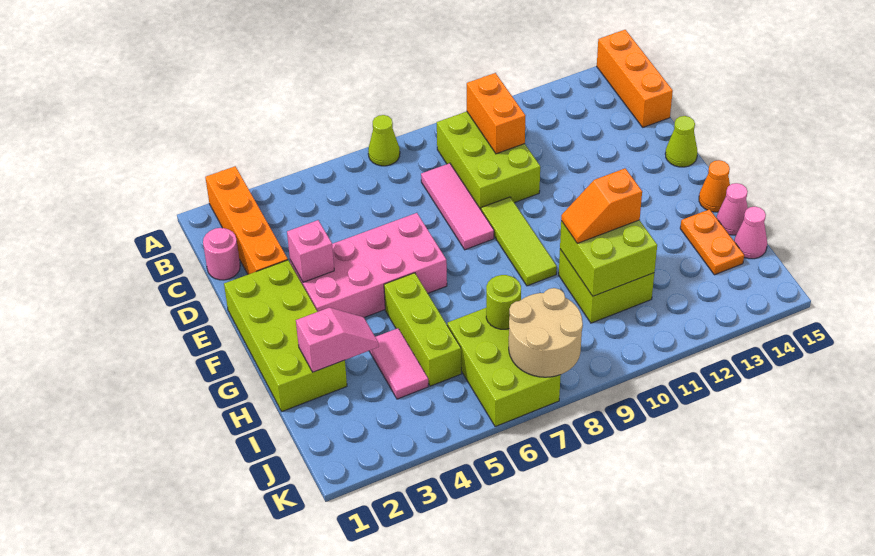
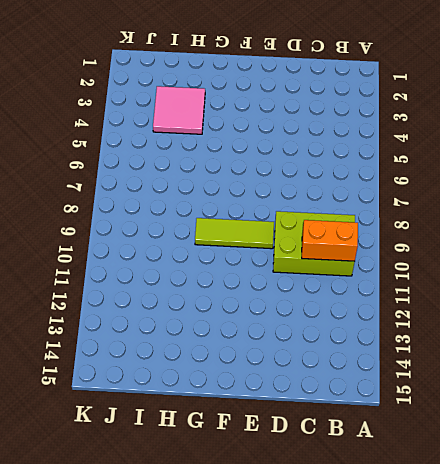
pink 2x2 tile [153,86,205,134] -> pink 1x2 tile [369,328,428,399]
none -> orange 1x4 brick [205,166,288,274]
none -> lime 1x1 cone [368,115,400,166]
none -> orange 1x3 brick [597,30,673,127]

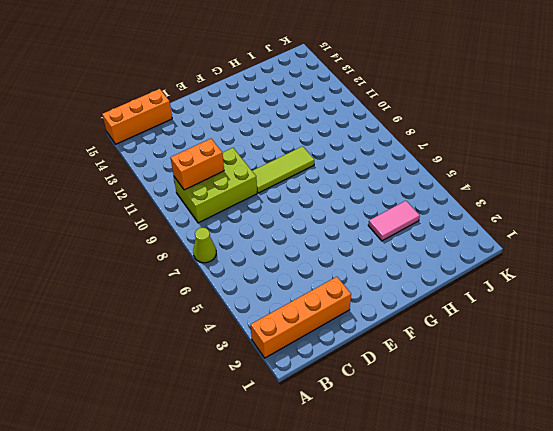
none -> pink 1x1 round brick [203,228,240,280]
none -> pink 1x3 tile [421,163,494,250]
none -> lime 2x4 brick [224,260,347,411]

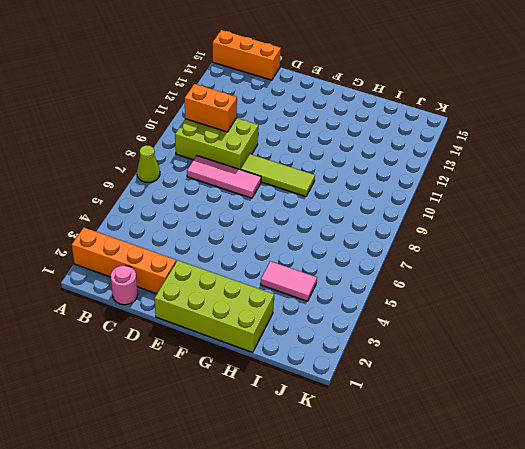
none -> pink 2x4 brick [290,213,447,317]
none -> lime 1x1 cone [665,116,698,167]
none -> lime 1x3 brick [384,273,461,386]

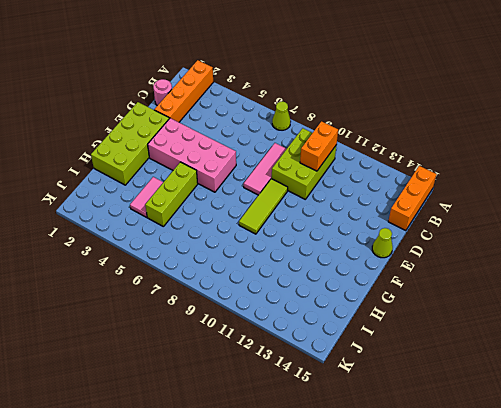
none -> orange 1x1 cone [699,160,730,212]
none -> lime 2x2 brick [559,249,654,323]
none -> orange 1x2 plate [680,209,744,275]

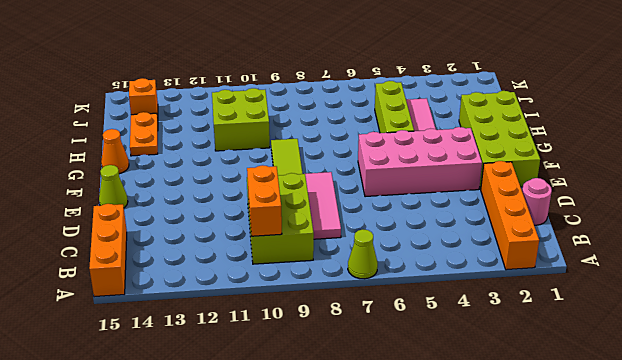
orange 1x1 brick [129,78,158,118] -> none
none -> pink 1x1 cone [717,183,748,235]
none -> lime 2x3 brick [447,308,561,427]
none -> pink 1x1 cone [734,207,767,259]

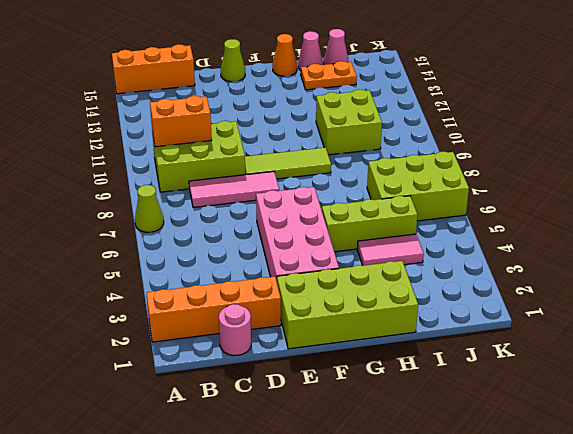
none -> pink 1x1 brick [287,220,334,282]
none -> pink 1x2 slope [296,308,379,372]
none -> lime 2x2 brick [560,220,657,296]

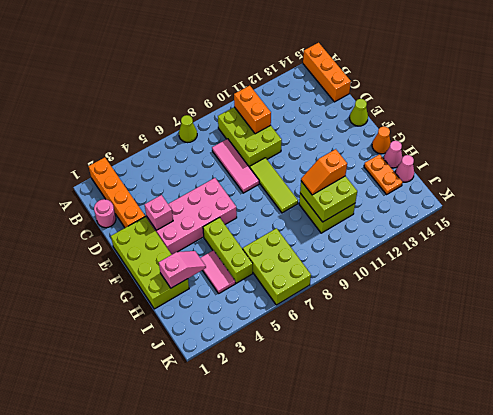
none -> lime 1x1 round brick [486,275,521,329]
none -> tan 2x2 round brick [509,288,583,377]

